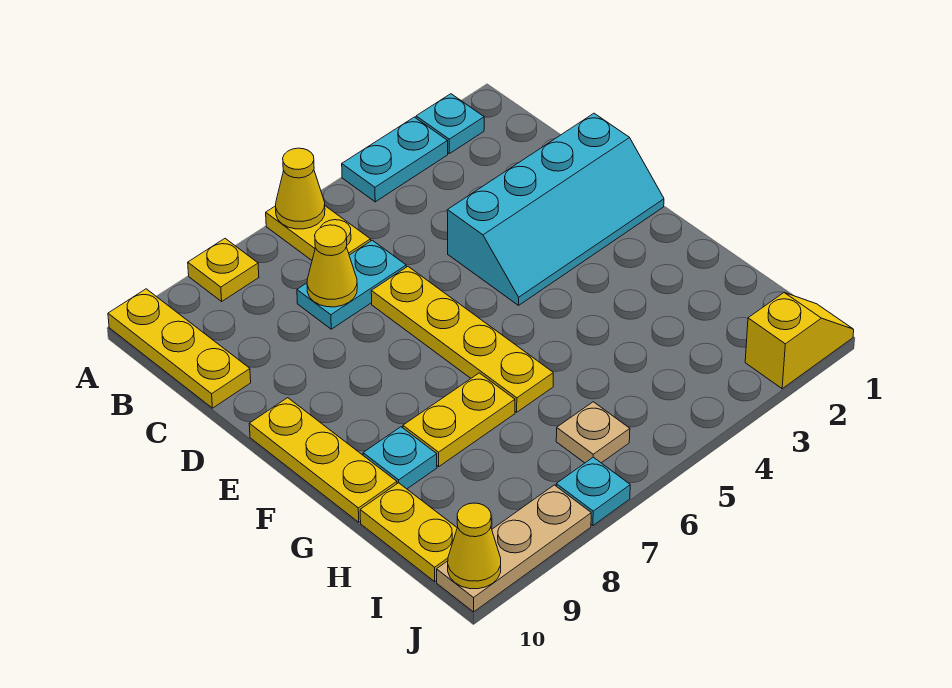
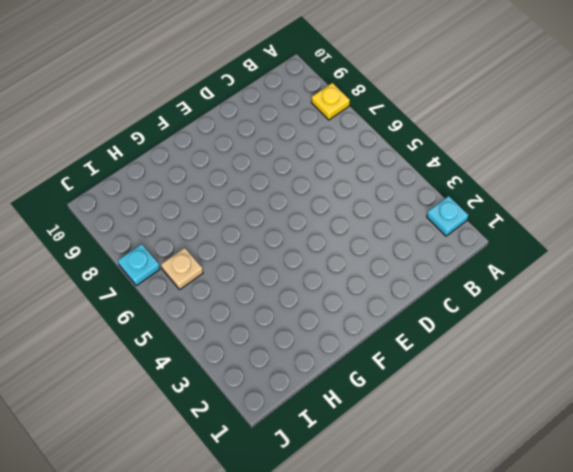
none -> cyan 1x2 plate [342,117,448,202]
none -> yellow 1x2 plate [266,206,371,260]
none -> yellow 1x3 plate [108,289,251,408]

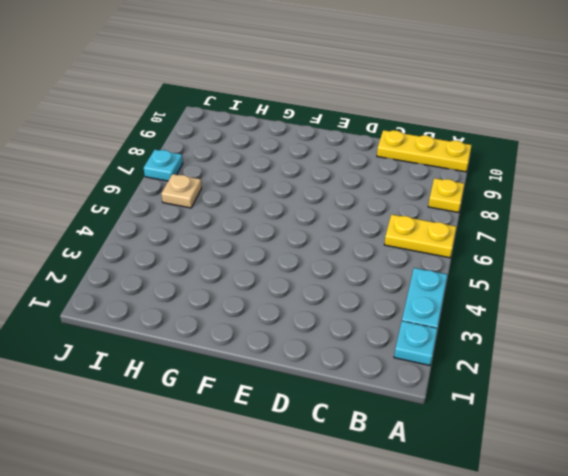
none -> cyan 1x2 plate [297,240,406,329]
none -> cyan 2x4 slope [447,113,664,305]
none -> yellow 1x4 plate [371,267,553,412]

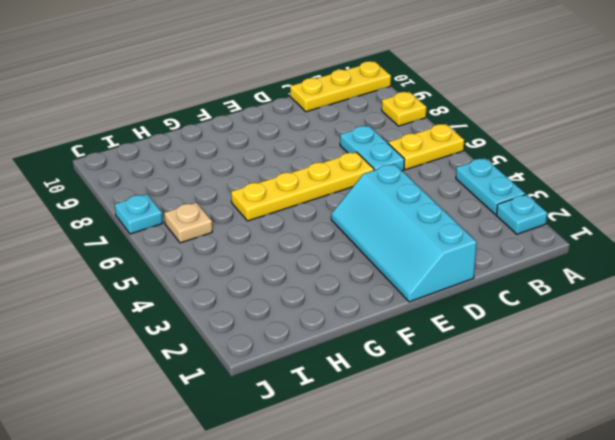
none -> yellow 1x3 plate [249,398,397,522]
none -> yellow 1x2 plate [403,373,515,466]
none -> cyan 1x1 plate [363,427,437,489]

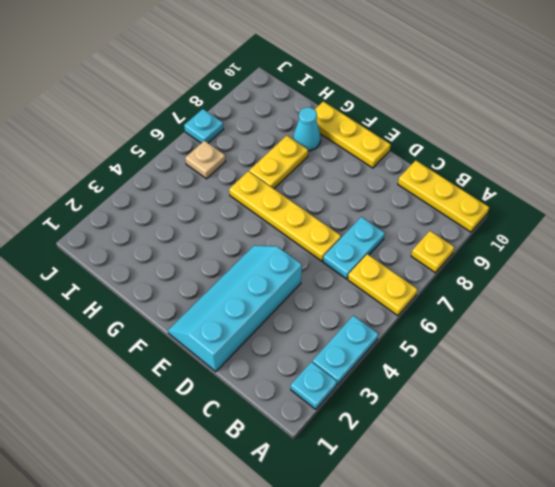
cyan 1x1 cone [293,107,321,151] -> cyan 1x1 plate [363,427,437,489]
none -> yellow 1x2 plate [360,483,457,582]
none -> yellow 1x2 slope [745,293,854,389]
none -> tan 1x3 plate [437,485,591,612]

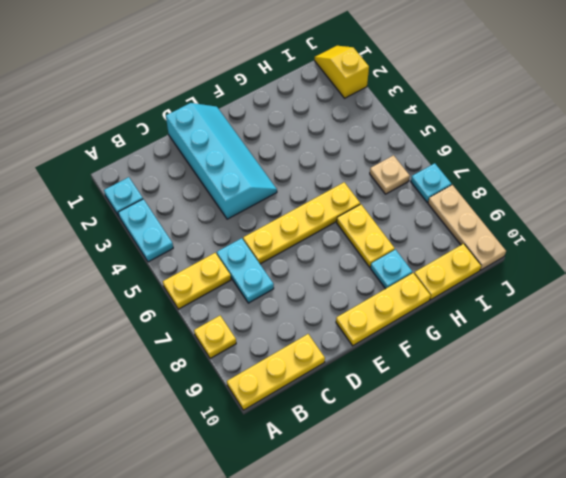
none -> yellow 1x1 cone [276,148,325,229]
none -> yellow 1x1 cone [307,225,357,307]
none -> yellow 1x1 cone [448,503,501,589]

